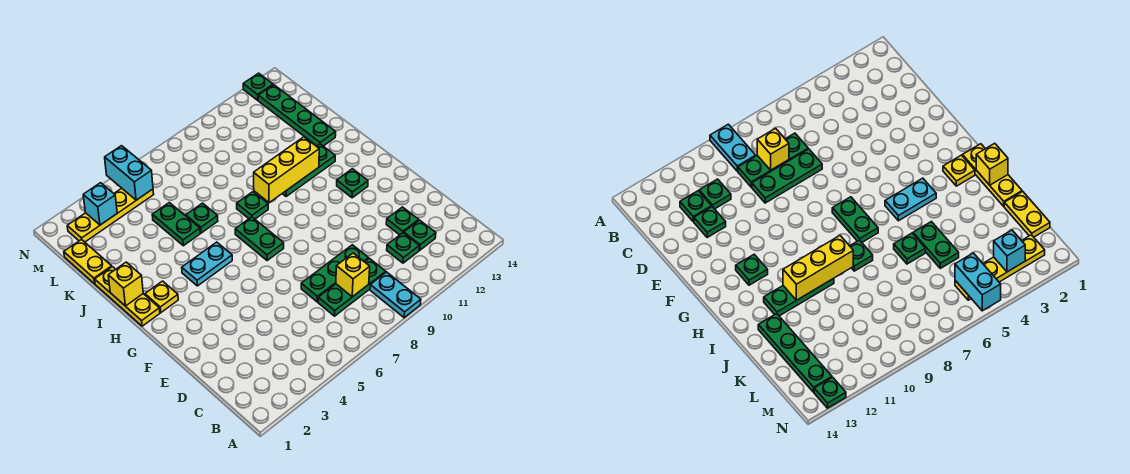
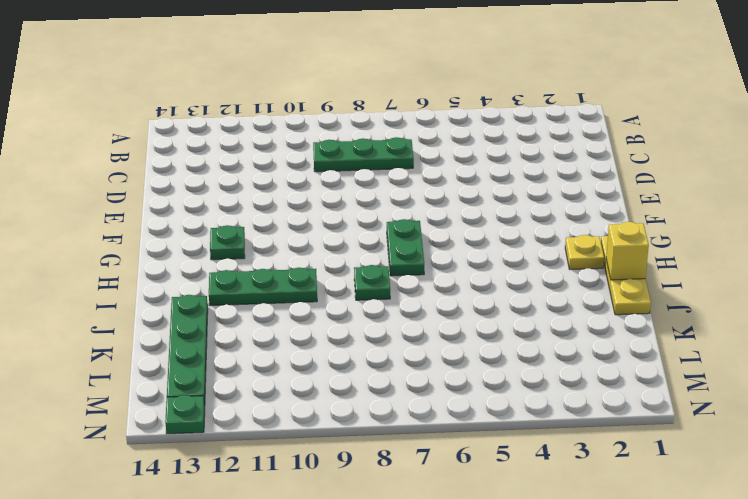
none -> cyan 1x2 plate [370,272,421,318]
none -> green 1x1 plate [387,233,419,263]
none -> green 1x1 plate [404,220,436,250]

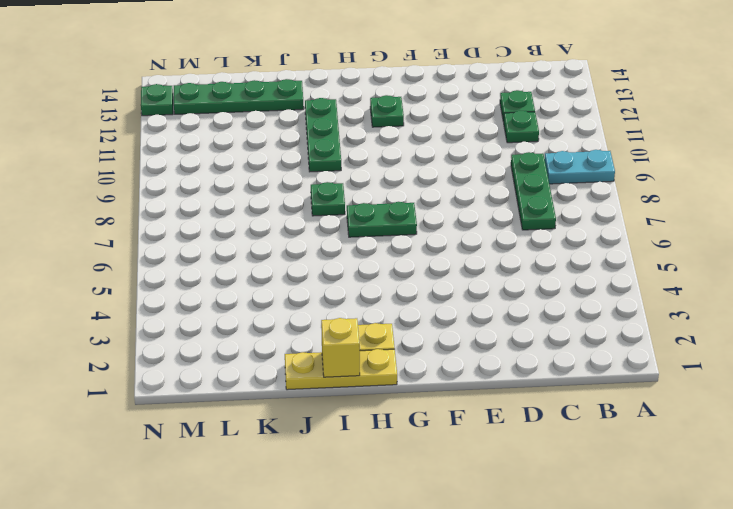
none -> green 1x3 plate [301,245,369,302]
none -> green 1x1 plate [386,207,419,235]
none -> cyan 1x2 plate [182,242,232,286]

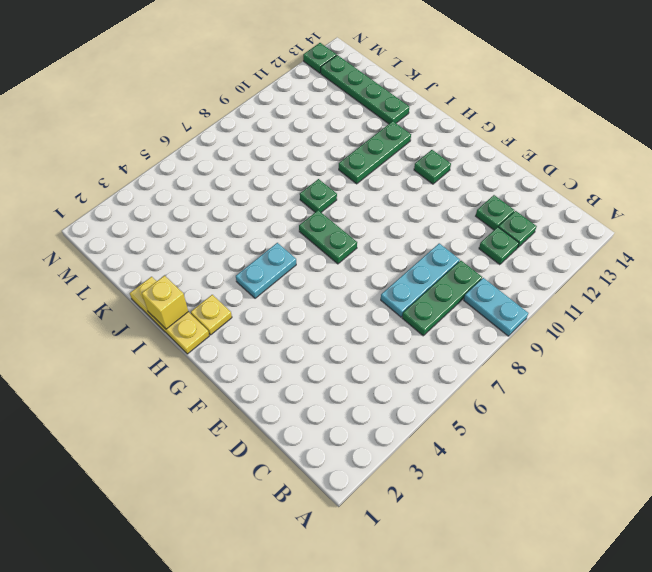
cyan 1x3 plate [381,243,460,317] -> green 1x3 plate [301,245,369,302]
none -> green 1x2 plate [152,203,200,246]
none -> green 1x1 plate [186,203,218,233]
none -> yellow 1x2 plate [64,239,112,284]

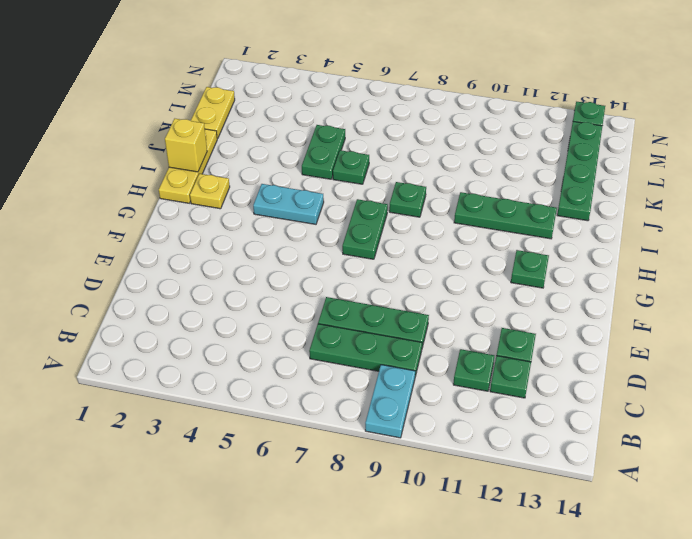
none -> yellow 1x4 plate [67,188,154,242]
none -> yellow 1x1 brick [336,253,370,297]
none -> yellow 1x3 brick [254,137,319,203]

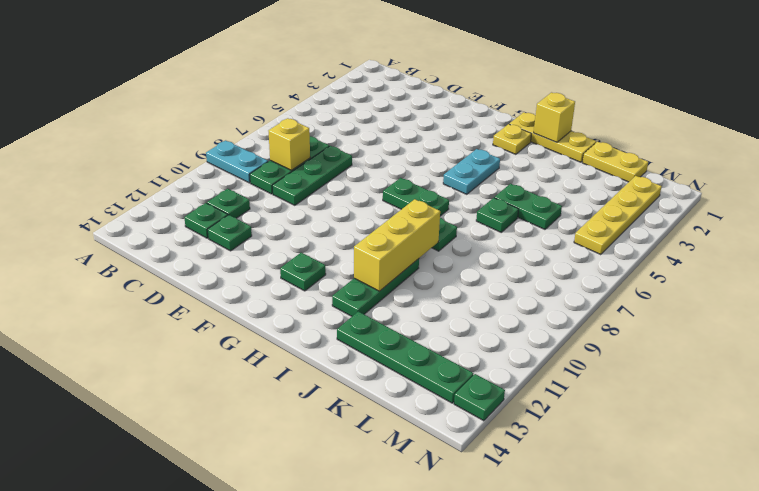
none -> cyan 1x1 brick [83,183,117,225]
none -> cyan 1x2 brick [105,146,153,200]

